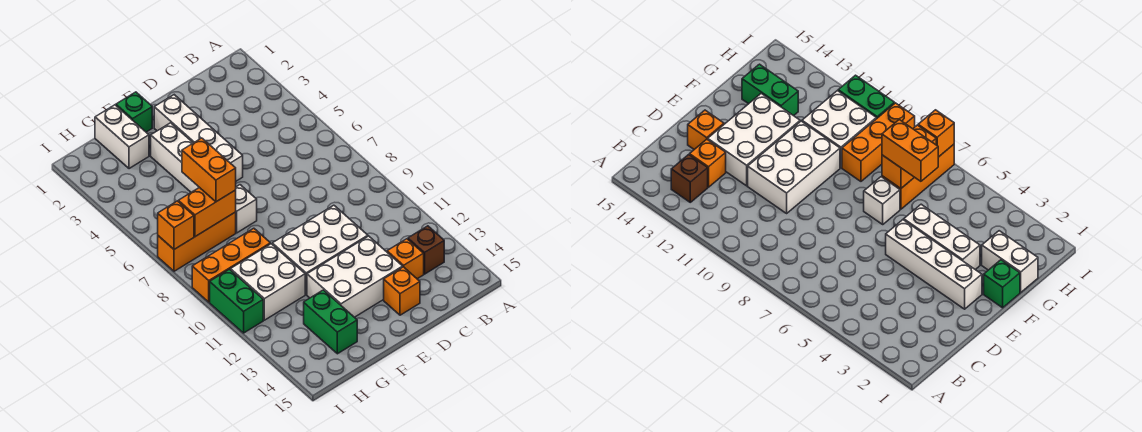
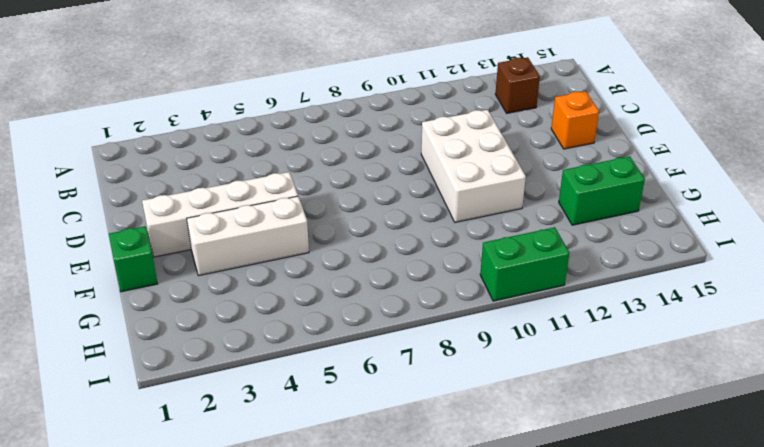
none -> orange 1x1 brick [387,239,424,279]
none -> white 2x3 brick [307,236,403,317]
none -> white 1x1 brick [236,185,257,233]

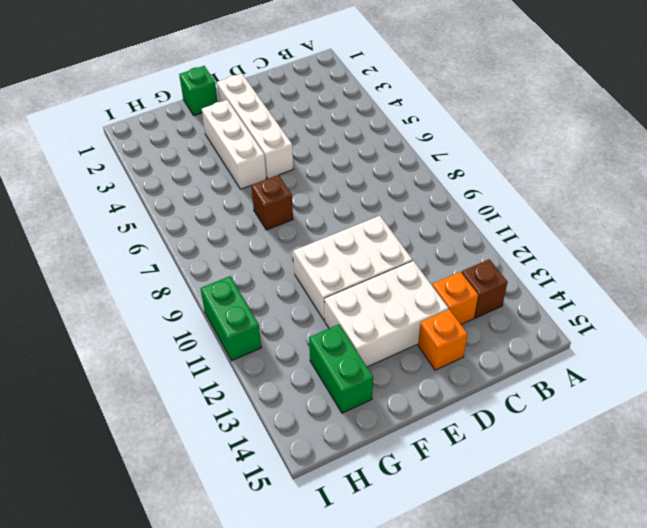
brown 1x1 brick [251,175,293,230] -> white 1x1 brick [236,185,257,233]
none -> white 1x2 brick [95,105,149,169]
none -> orange 1x3 brick [158,212,236,271]
none -> orange 1x3 brick [192,228,270,302]

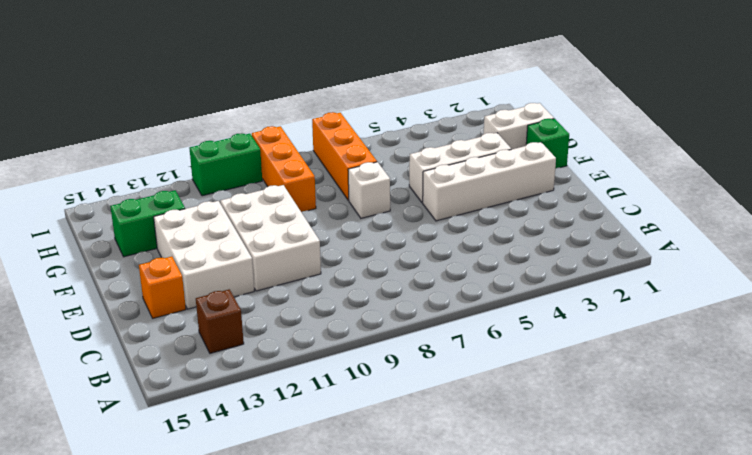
none -> orange 1x1 brick [387,239,424,279]
none -> white 2x2 brick [231,244,305,320]
none -> orange 1x2 brick [178,187,236,237]

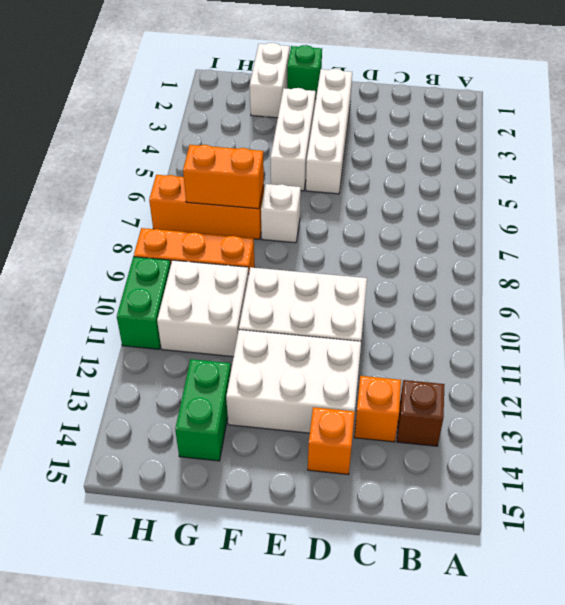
none -> orange 1x1 brick [158,201,194,249]
none -> orange 1x2 brick [182,138,236,202]

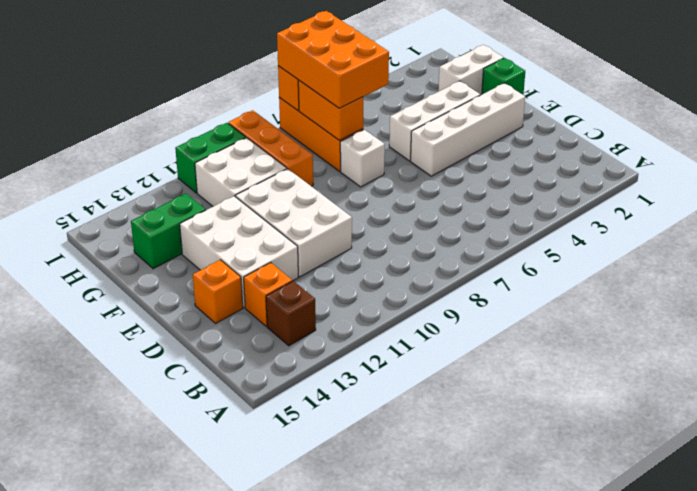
orange 2x3 brick [277,11,389,108] -> orange 1x2 brick [182,138,236,202]

